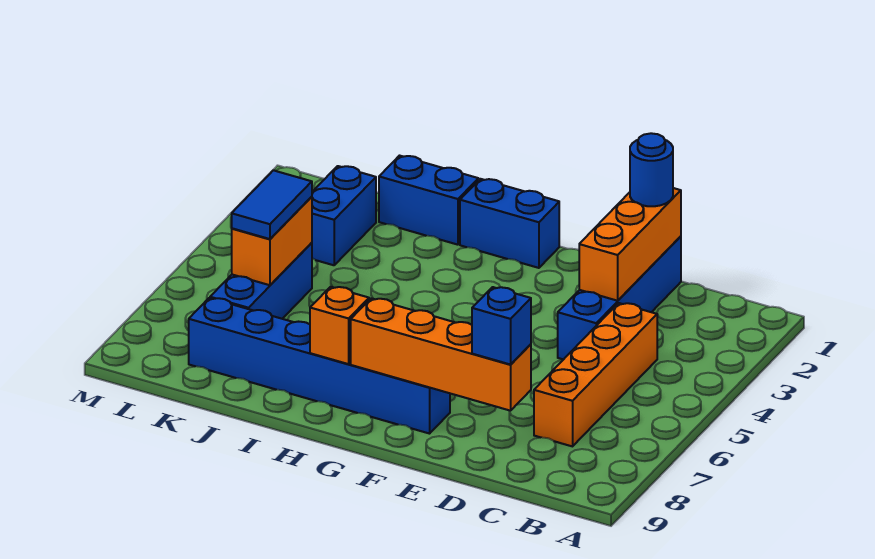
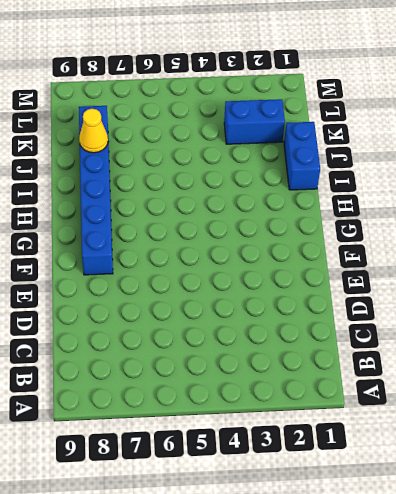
yellow 1x1 cone [79,109,108,153] -> none
none -> orange 1x4 brick [534,303,657,446]
none -> blue 1x4 brick [558,236,681,360]
none -> blue 1x2 brick [460,179,559,268]

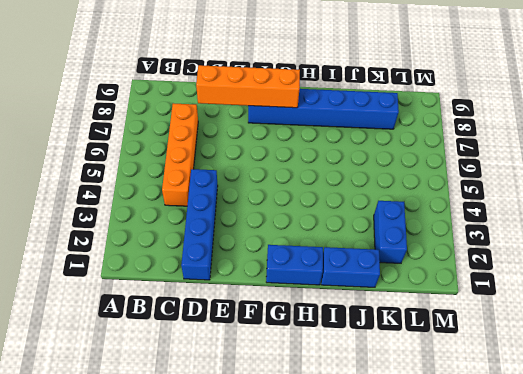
none -> blue 1x3 brick [210,243,312,319]
none -> orange 1x3 brick [579,188,681,301]
none -> orange 1x1 brick [310,287,369,364]

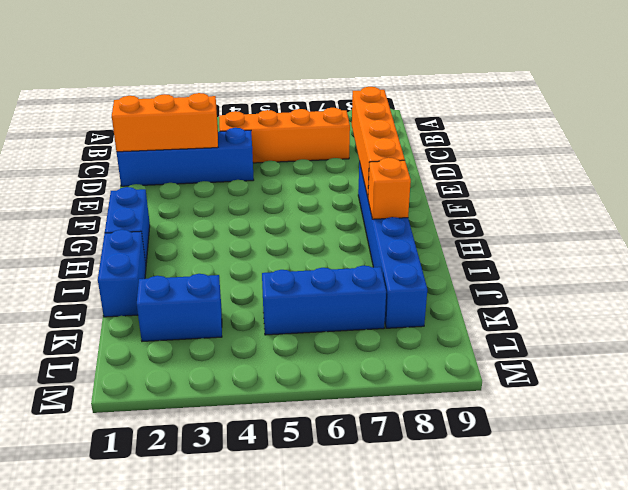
none -> orange 1x2 brick [232,197,312,285]
none -> blue 1x1 round brick [630,133,673,206]
none -> blue 1x1 brick [472,287,531,365]

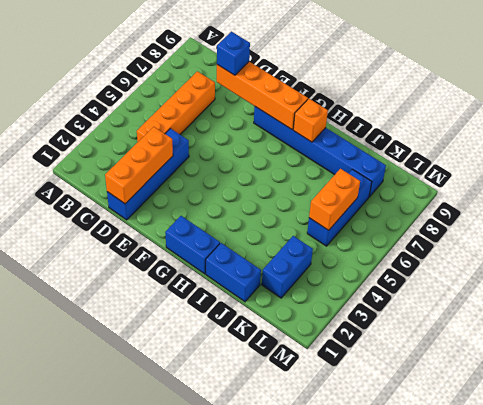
none -> blue 1x1 round brick [630,133,673,206]
none -> blue 1x2 tile [232,170,312,239]

